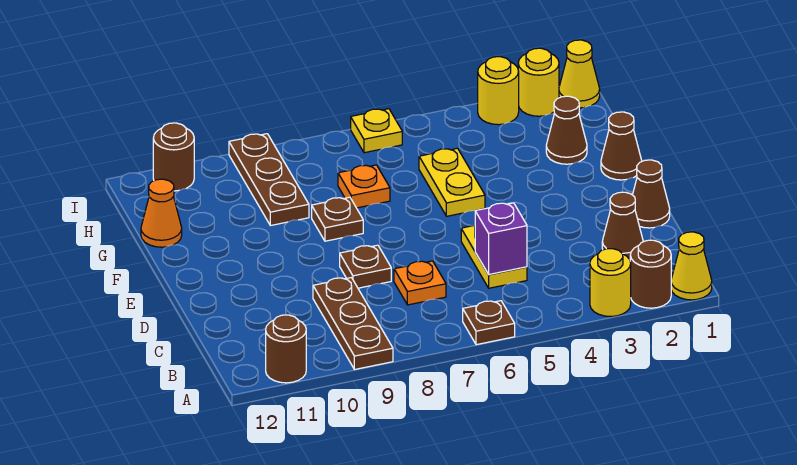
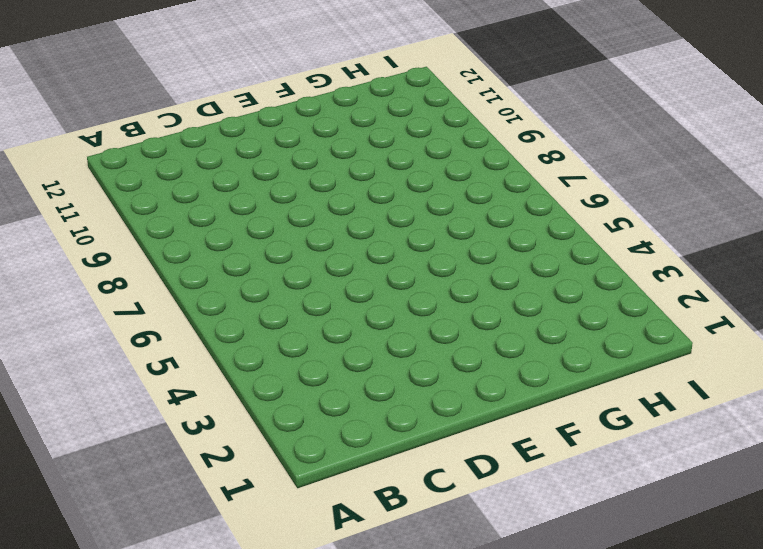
none -> yellow 1x1 cone [671,232,712,300]
none -> brown 1x1 round brick [630,240,671,308]
none -> yellow 1x1 round brick [590,249,631,317]

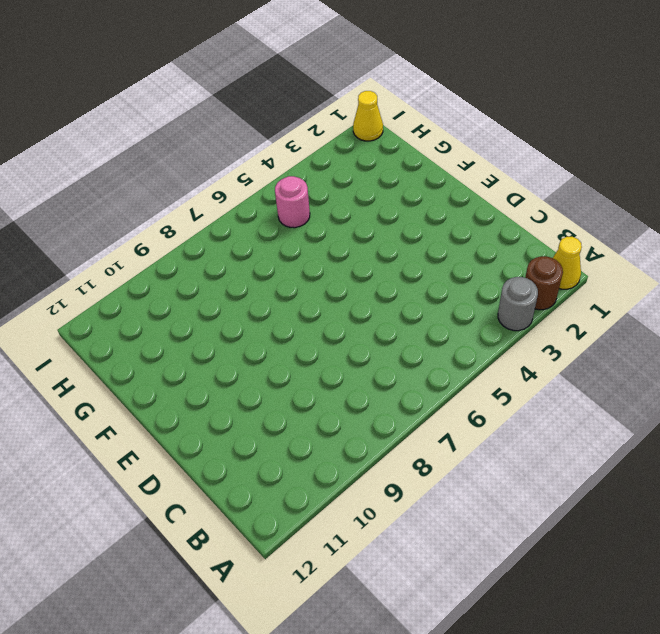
grey 1x1 round brick [498,277,538,331] -> yellow 1x1 round brick [590,249,631,317]
pink 1x1 round brick [275,176,310,228] -> none
none -> brown 1x1 plate [463,301,515,345]
none -> brown 1x3 plate [313,278,393,370]
none -> brown 1x1 round brick [266,315,306,383]

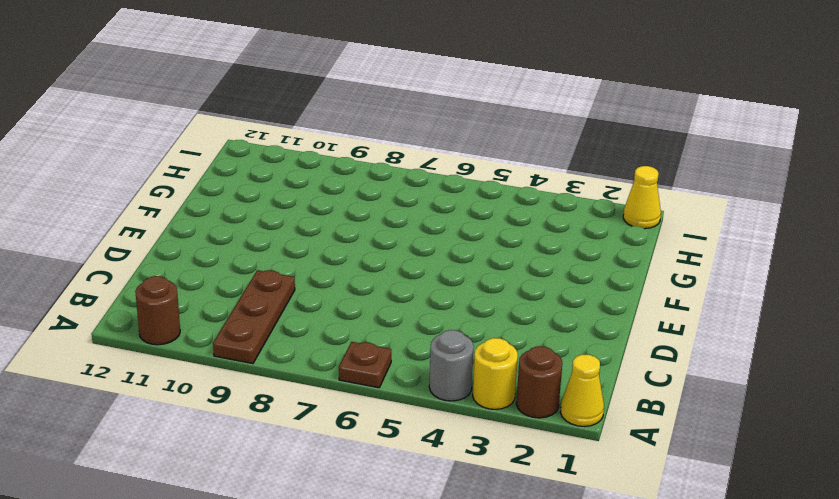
grey 1x1 round brick [429,330,474,401] -> none
none -> brown 1x1 cone [602,192,643,259]
none -> yellow 1x2 plate [461,225,527,288]
none -> orange 1x1 plate [394,261,446,305]

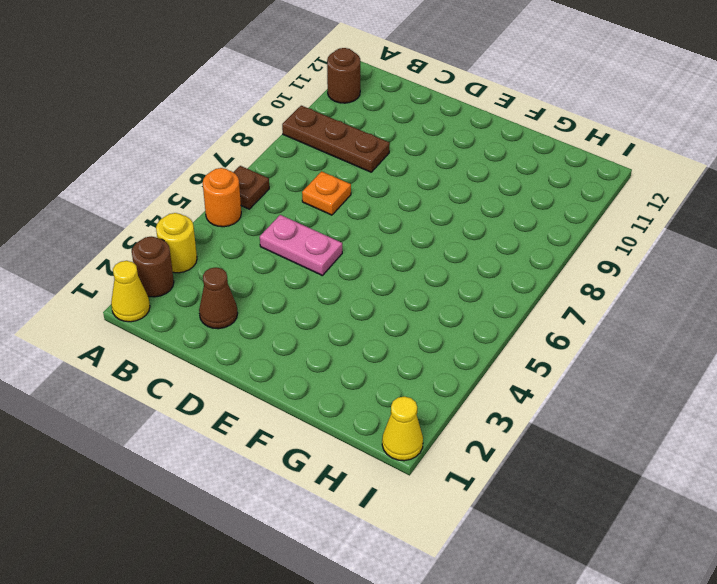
orange 1x1 round brick [203,168,241,227] -> none
pink 1x2 plate [260,215,342,276] -> yellow 1x2 plate [461,225,527,288]
none -> brown 1x1 cone [633,160,670,228]
none -> brown 1x1 plate [340,245,391,288]
none -> brown 1x1 cone [601,112,642,180]

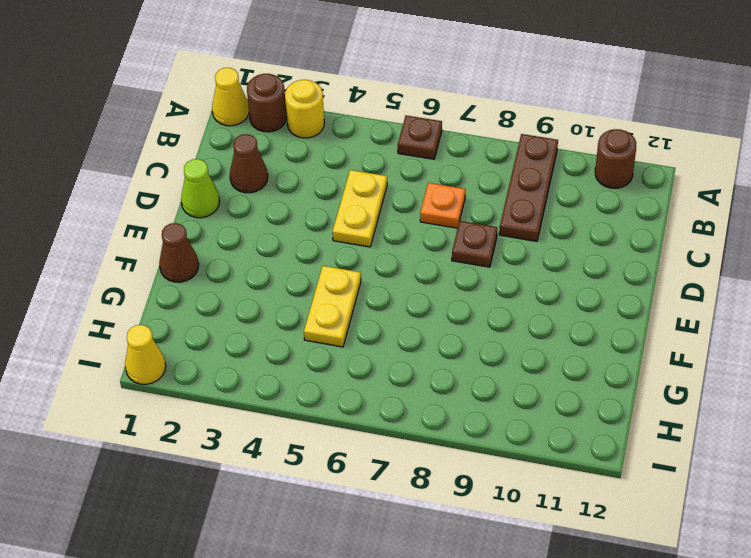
lime 1x1 cone [181,159,220,218] -> brown 1x1 cone [633,160,670,228]
none -> brown 1x1 plate [312,197,363,241]
none -> brown 1x1 cone [546,96,587,164]
none -> orange 1x1 plate [338,165,390,208]

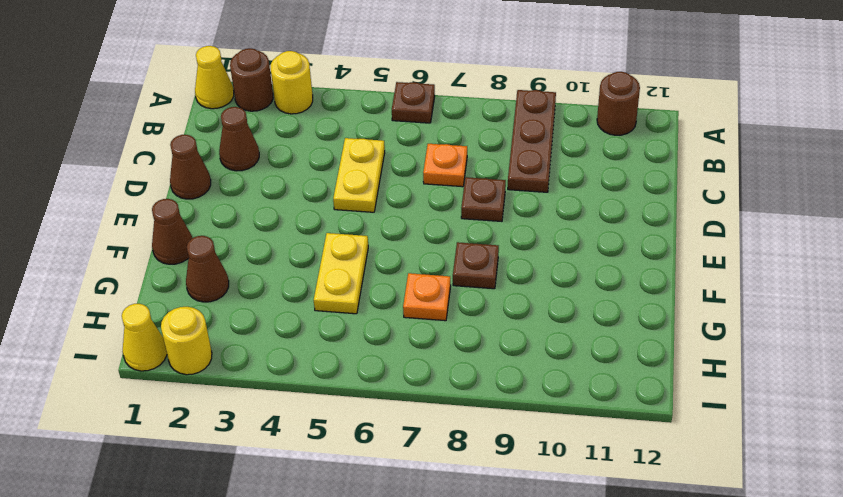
none -> brown 1x3 plate [229,134,309,226]
none -> orange 1x1 cone [141,179,182,247]
none -> yellow 1x1 round brick [478,57,519,125]

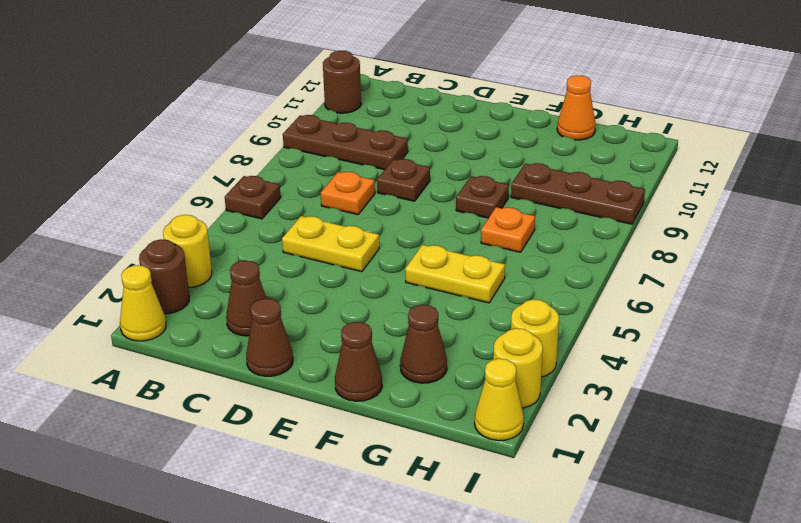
none -> yellow 1x1 plate [351,109,402,153]
none -> brown 1x1 round brick [153,123,194,191]
none -> purple 1x1 brick [475,203,527,274]

